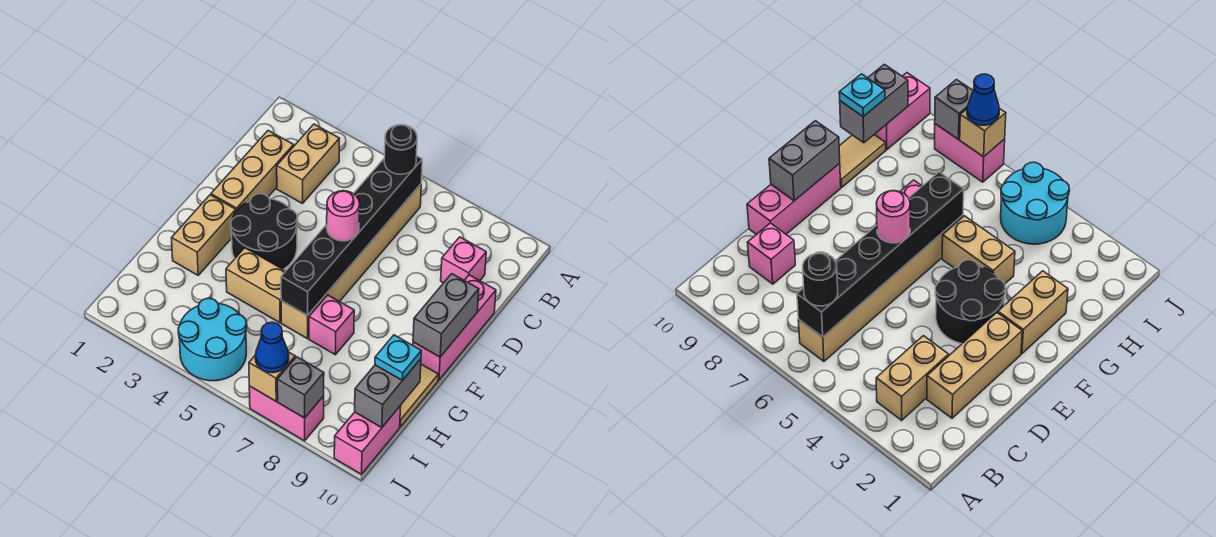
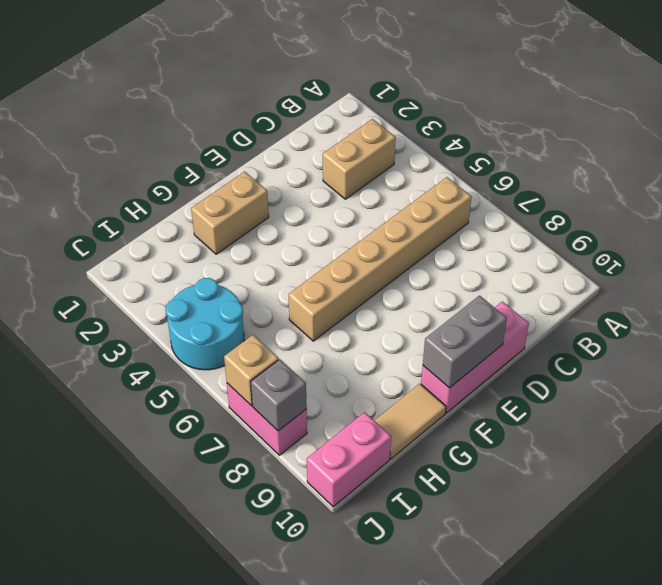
none -> tan 1x3 brick [211,131,294,211]
none -> pink 1x1 brick [441,237,486,283]
none -> black 2x2 round brick [231,194,298,269]

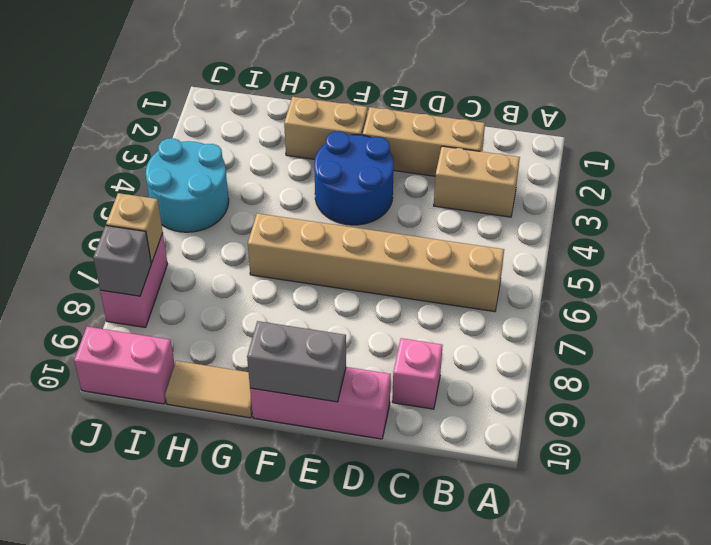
blue 2x2 round brick [314,131,394,225] -> black 2x2 round brick [231,194,298,269]
none -> tan 1x2 brick [226,248,285,323]
none -> pink 1x1 brick [309,295,354,355]
none -> black 1x6 brick [281,156,422,315]

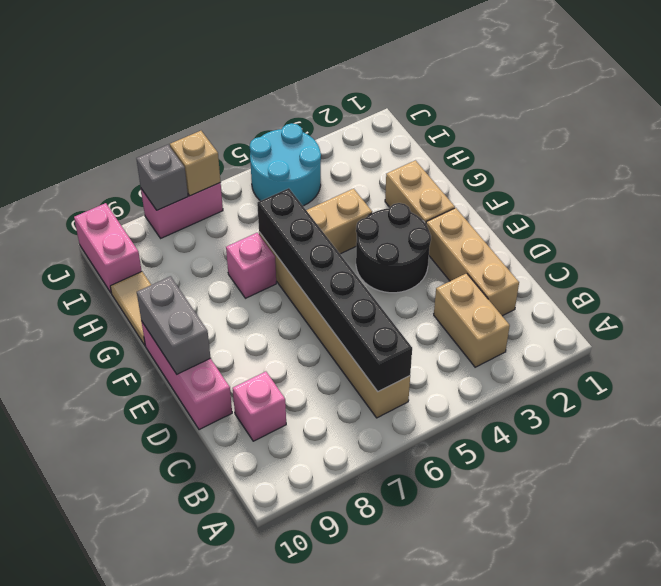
none -> grey 1x2 brick [355,359,421,428]
none -> black 1x1 round brick [384,125,417,174]
none -> pink 1x1 round brick [327,191,360,241]

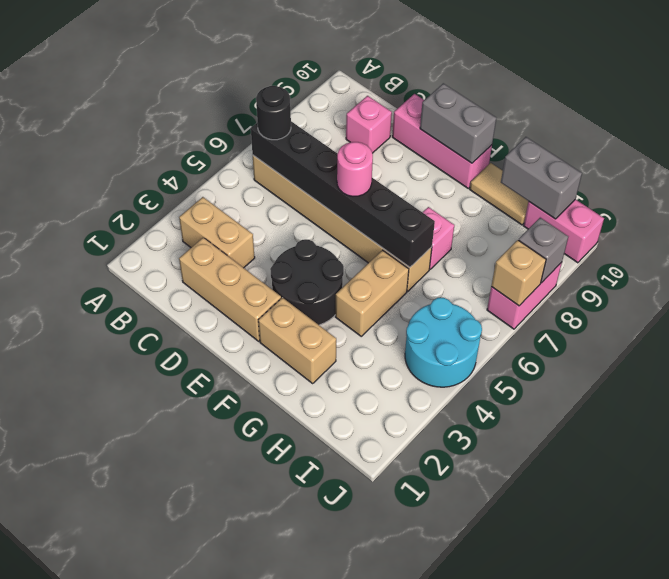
none -> cyan 1x1 plate [375,335,421,381]
none -> blue 1x1 cone [255,322,289,373]

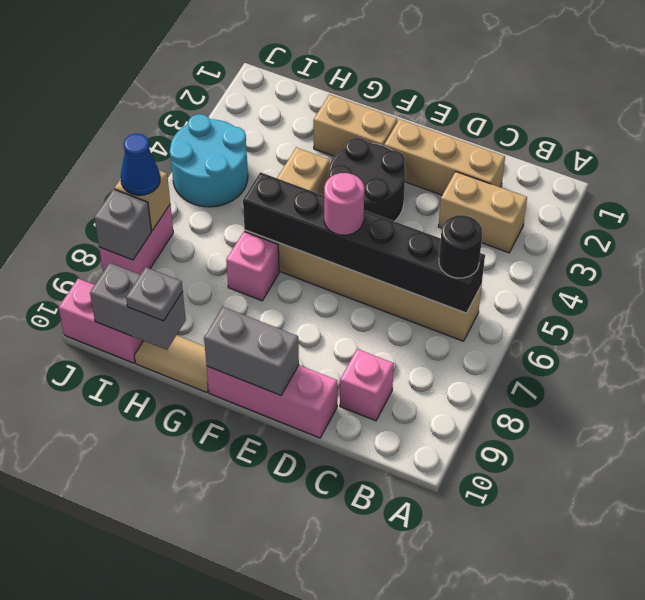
grey 1x1 plate [126,267,183,321] -> cyan 1x1 plate [375,335,421,381]

